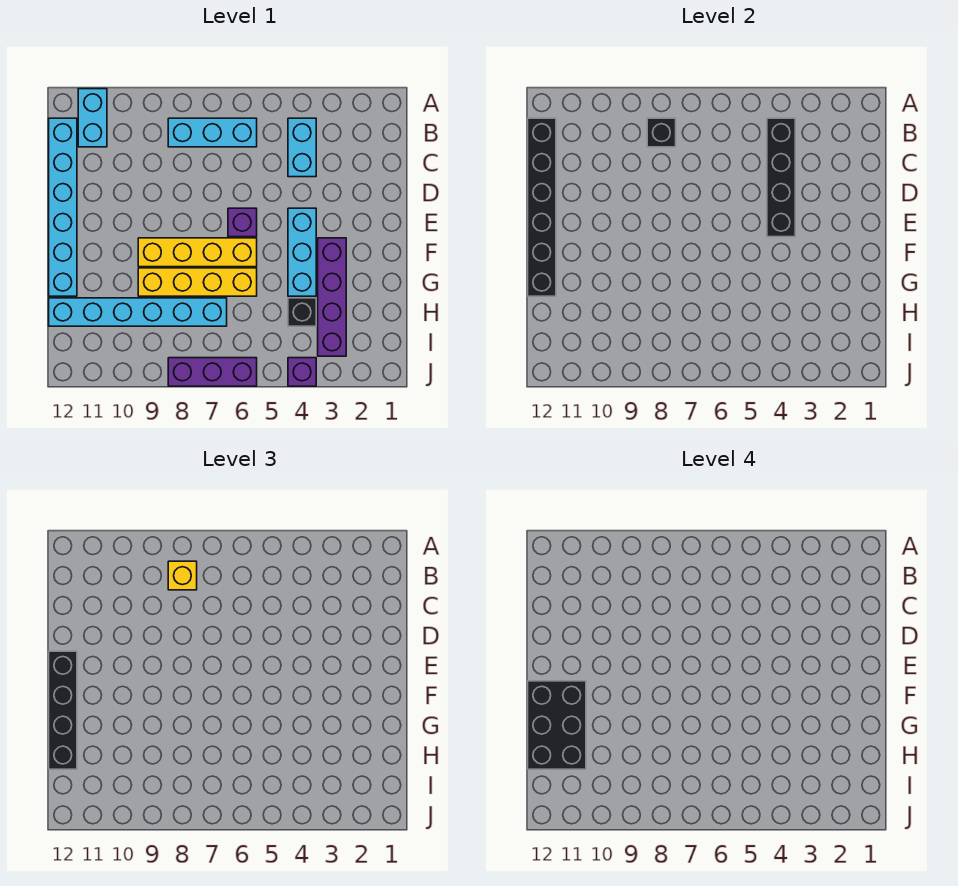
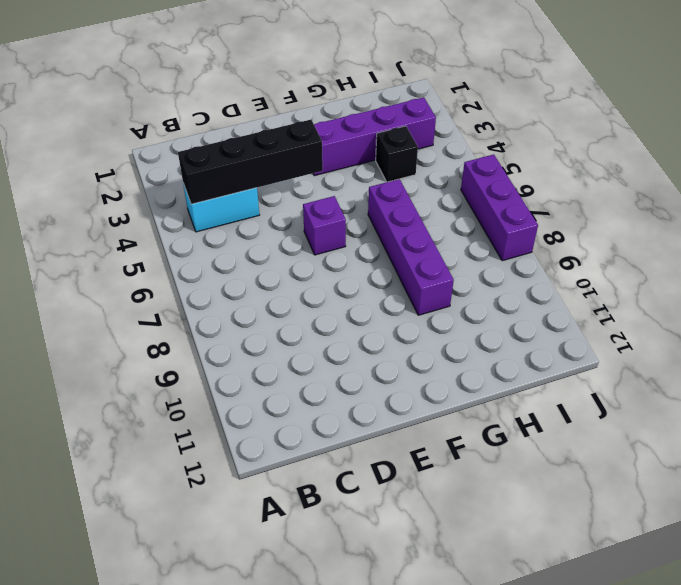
purple 1x4 brick [368,179,454,315] -> yellow 1x4 brick [138,268,257,296]
none -> cyan 1x2 brick [78,89,107,147]
none -> cyan 1x3 brick [168,118,257,147]
none -> cyan 1x6 brick [49,118,77,296]

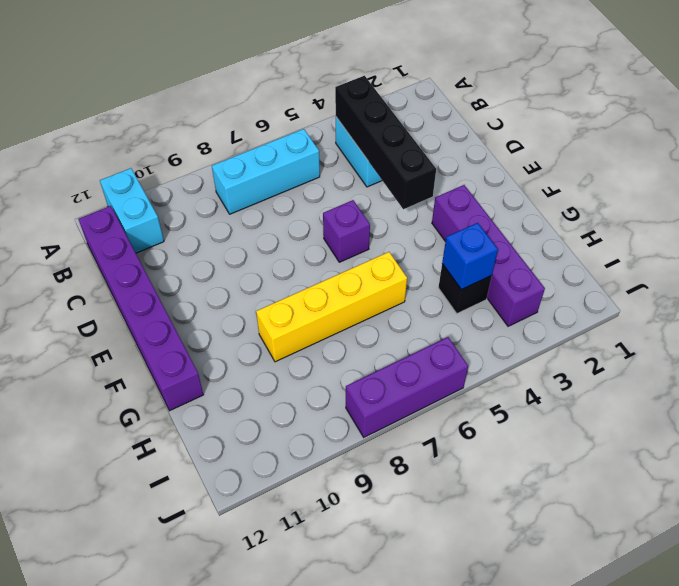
purple 1x6 brick [78,206,204,411] -> cyan 1x6 brick [49,118,77,296]
blue 1x1 brick [442,223,498,290] -> none
none -> cyan 1x3 brick [288,208,316,296]
none -> yellow 1x4 brick [138,238,257,267]
none -> cyan 1x6 brick [49,298,227,326]

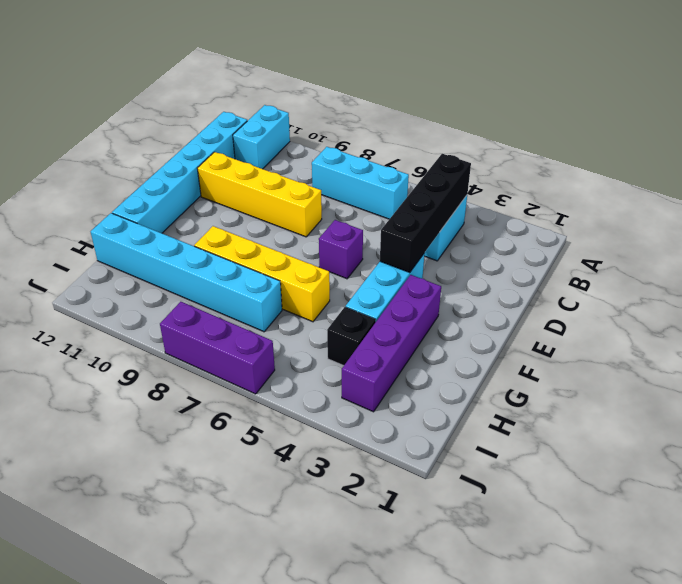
yellow 1x4 brick [197,152,322,237] -> yellow 1x4 brick moved to [138,238,257,267]
none -> purple 1x1 brick [288,358,316,386]
none -> black 1x1 brick [647,118,676,147]
none -> black 1x6 brick [528,118,556,296]

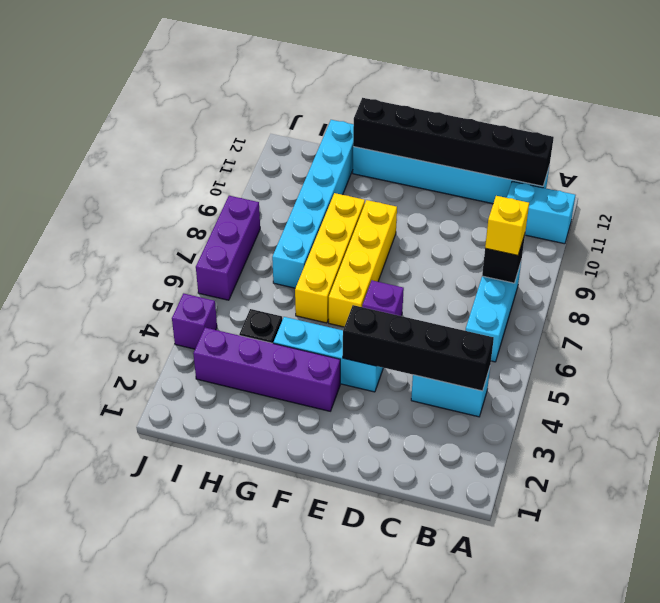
none -> black 1x4 brick [49,651,77,769]
none -> black 2x3 brick [528,681,586,769]

